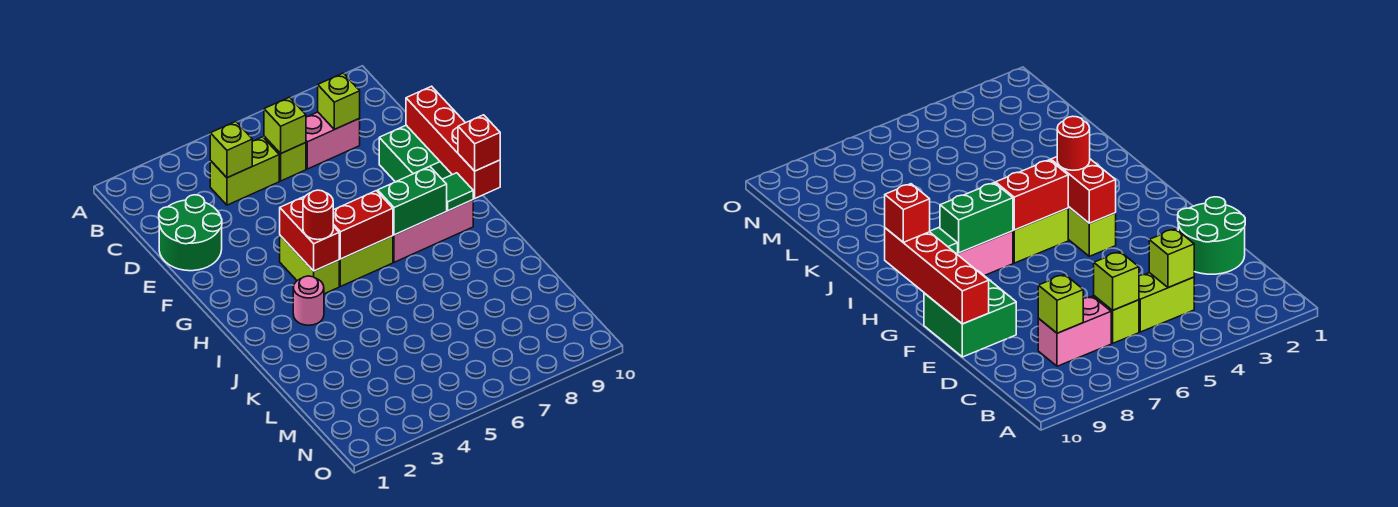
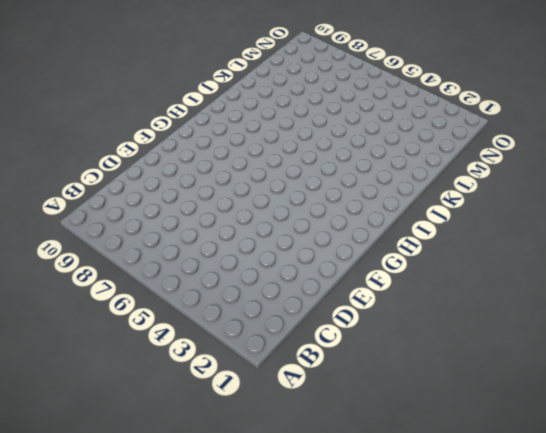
none -> lime 1x2 brick [210,137,279,205]
none -> lime 1x1 brick [264,137,306,181]
none -> pink 1x2 brick [306,112,360,169]

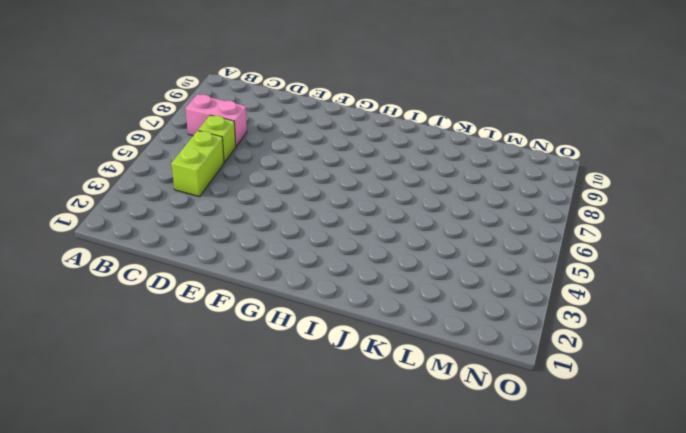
pink 1x2 brick [185,94,247,146] -> pink 1x2 brick turned to [306,112,360,169]
none -> green 2x2 round brick [159,195,222,271]
none -> green 2x2 brick [379,125,452,182]
none -> lime 1x2 brick [280,236,339,294]

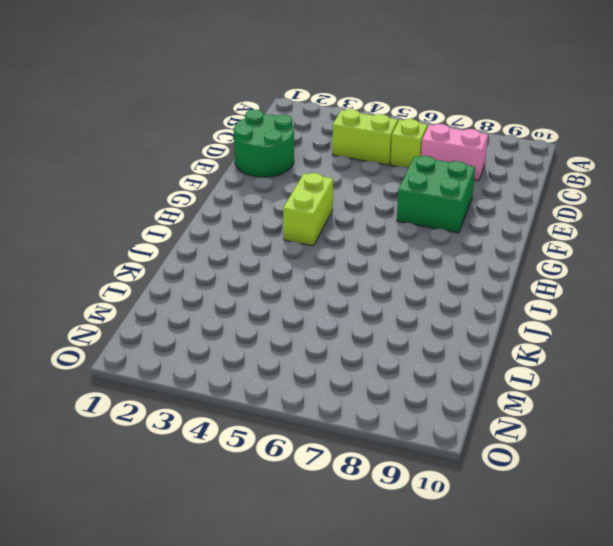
green 2x2 brick [397,156,475,233] -> green 2x2 brick moved to [379,125,452,182]
none -> lime 1x2 brick [339,236,393,286]
none -> pink 1x3 brick [393,200,473,262]
none -> pink 1x1 round brick [293,276,324,325]

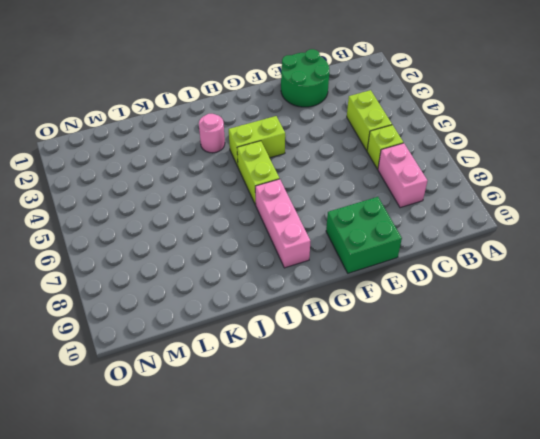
none -> lime 1x1 brick [210,122,252,178]
none -> lime 1x1 brick [264,97,306,154]
none -> lime 1x1 brick [318,73,360,129]

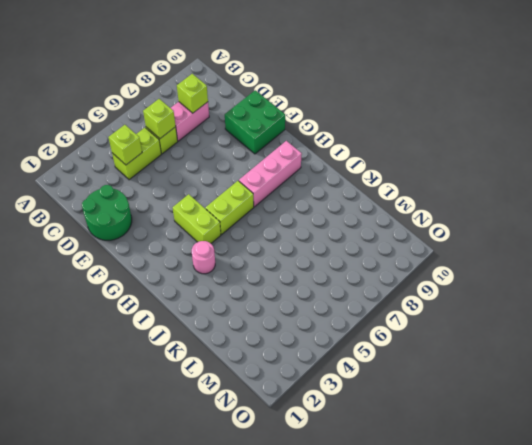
none -> red 1x4 brick [406,86,500,198]
none -> red 1x2 brick [280,196,339,271]
none -> red 1x2 brick [333,191,393,259]

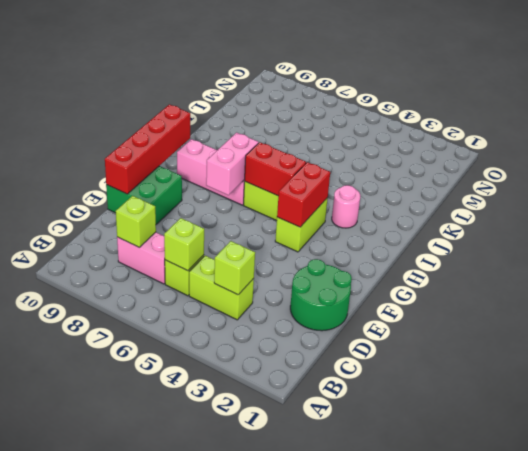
pink 1x2 brick [206,133,259,195] -> green 1x2 brick [378,166,447,235]
none -> green 1x1 tile [442,173,473,211]
none -> red 1x1 round brick [303,190,333,240]
none -> red 1x1 brick [458,115,500,171]

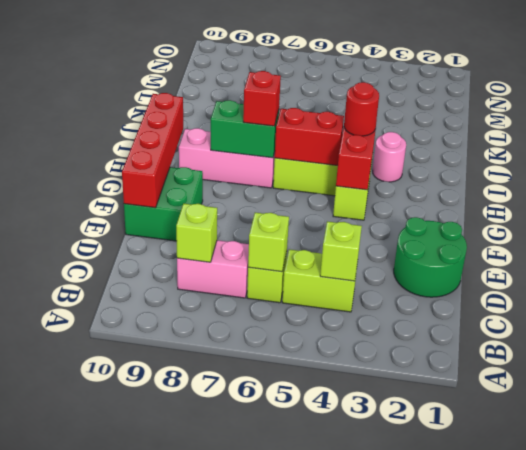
red 1x1 brick [243,71,281,126] -> red 1x1 brick moved to [458,115,500,171]
none -> green 1x1 tile [442,173,473,211]

